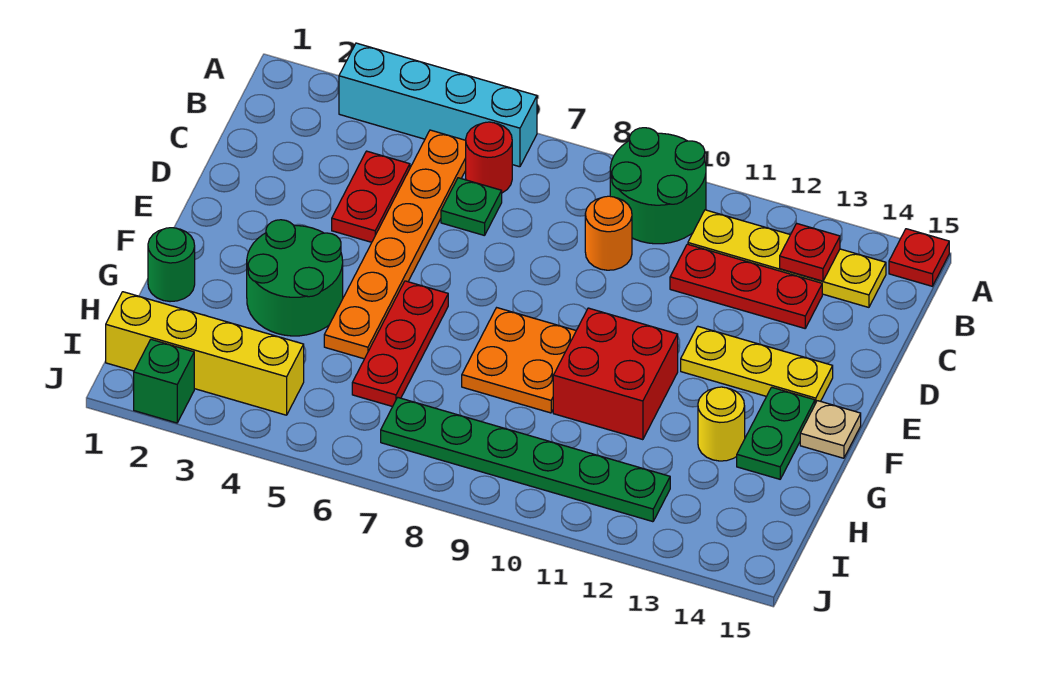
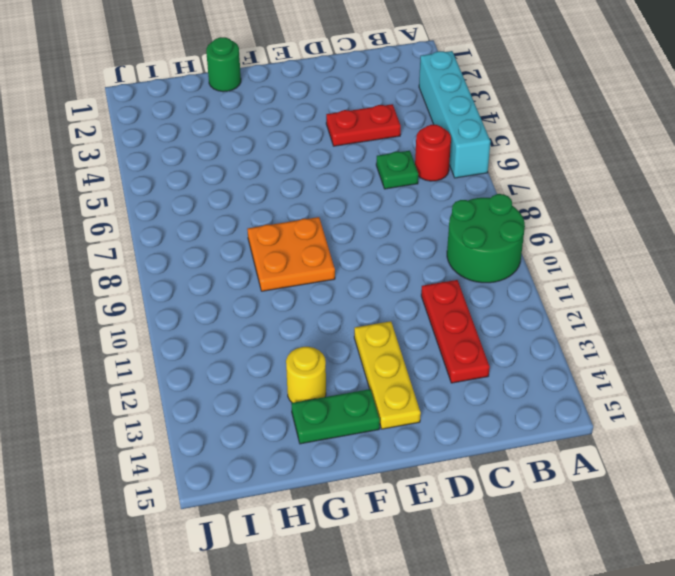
none -> red 1x1 plate [889,229,949,286]
none -> orange 1x6 plate [324,130,466,359]
none -> yellow 1x4 plate [688,210,886,307]

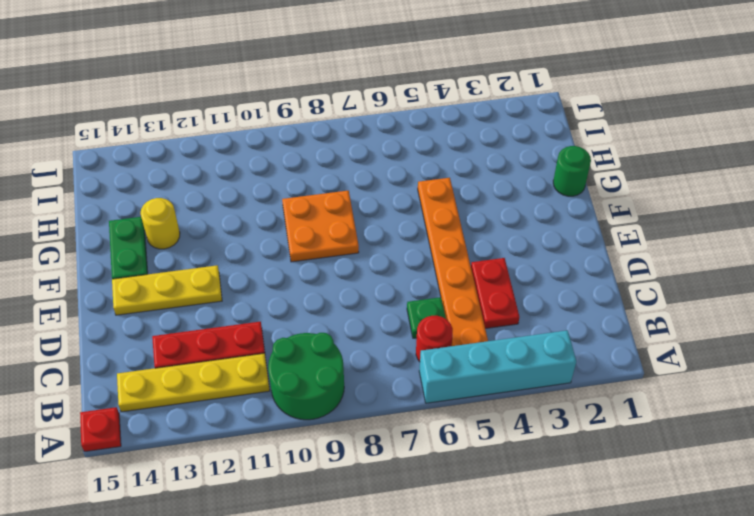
none -> orange 1x1 round brick [585,196,632,270]
none -> green 2x2 round brick [247,220,343,336]
none -> red 1x3 plate [352,281,448,407]

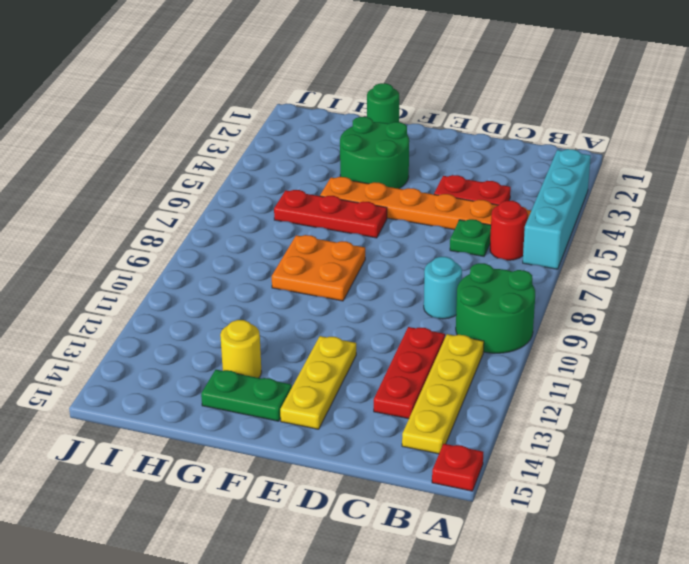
cyan 1x1 round brick [424,257,462,319] -> orange 1x1 round brick [585,196,632,270]
none -> red 2x2 brick [553,308,678,440]
none -> tan 1x1 plate [800,401,861,458]
none -> yellow 1x4 brick [106,292,304,415]

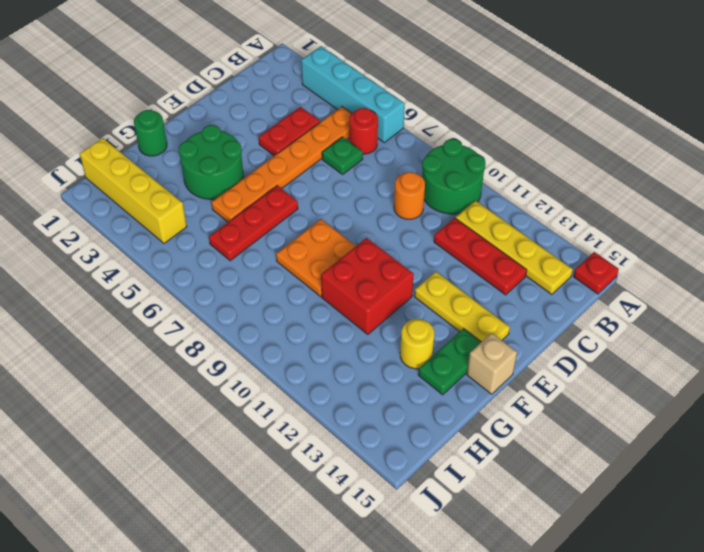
tan 1x1 brick [467,333,517,394] -> tan 1x1 plate [800,401,861,458]
none -> green 1x6 plate [381,397,670,522]
none -> green 1x1 brick [134,339,194,423]
none -> red 1x1 plate [780,223,840,281]

